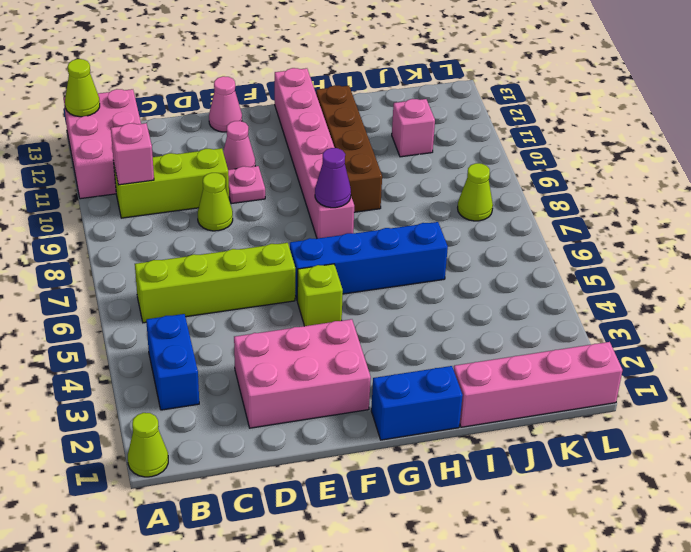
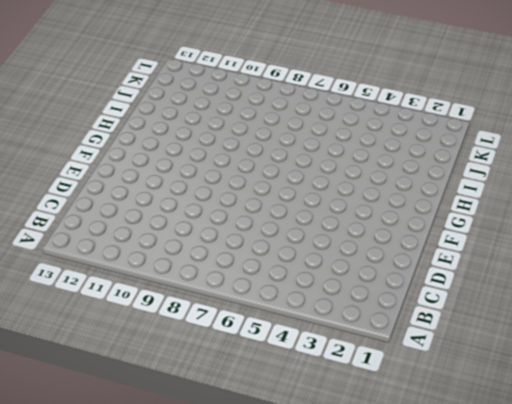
none -> lime 1x1 cone [128,413,168,477]
none -> pink 2x3 brick [64,89,141,199]
none -> blue 1x2 brick [146,314,199,410]

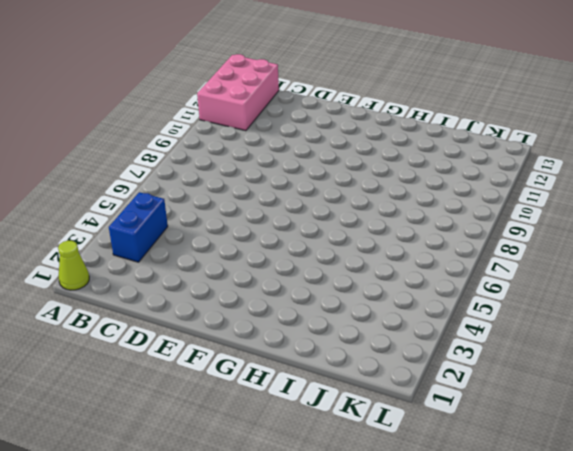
none -> lime 1x4 brick [135,243,295,323]
none -> lime 1x3 brick [114,148,229,218]
none -> pink 2x3 brick [234,319,371,428]

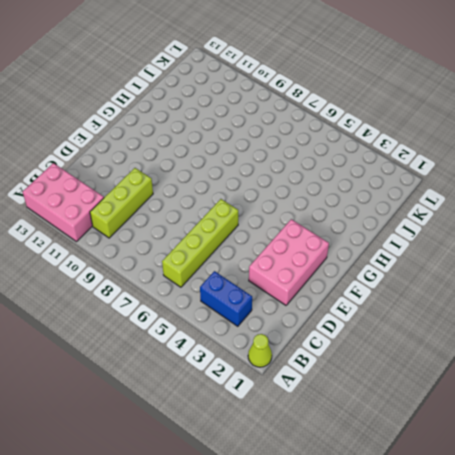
none -> lime 1x1 cone [198,173,233,231]
none -> pink 1x1 plate [228,166,265,204]
none -> pink 1x1 cone [223,121,255,170]

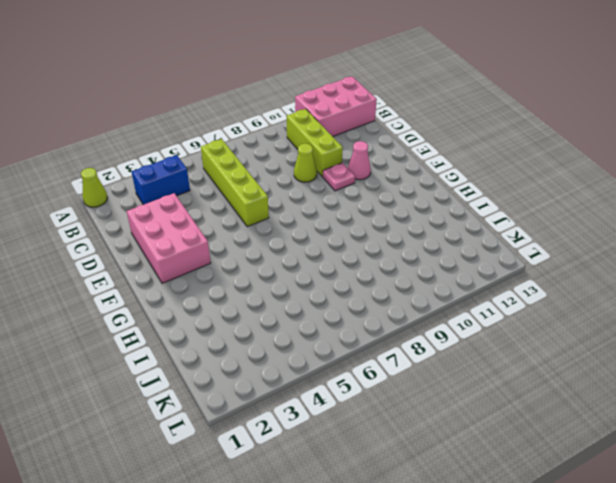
none -> pink 1x1 cone [209,76,242,132]
none -> lime 1x1 brick [297,264,343,326]
none -> blue 1x4 brick [290,222,448,299]

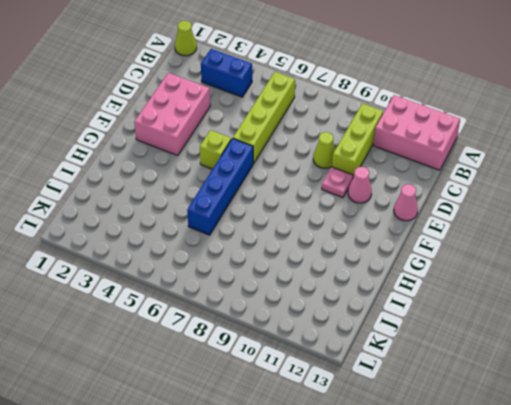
none -> blue 1x2 brick [371,366,463,440]
none -> pink 1x6 brick [275,68,354,238]
none -> brown 1x4 brick [316,85,382,212]

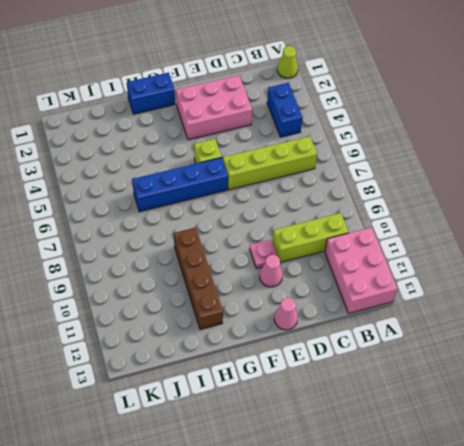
none -> lime 1x1 cone [198,173,233,231]
none -> pink 1x6 brick [275,68,354,238]
none -> pink 1x4 brick [453,342,623,427]

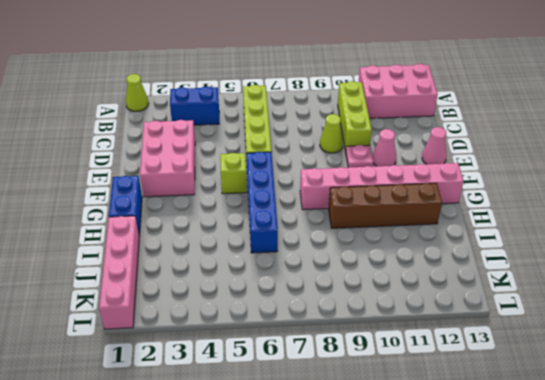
none -> pink 1x1 brick [392,99,435,157]
none -> lime 1x1 cone [458,163,493,221]
none -> lime 1x1 cone [65,59,100,117]

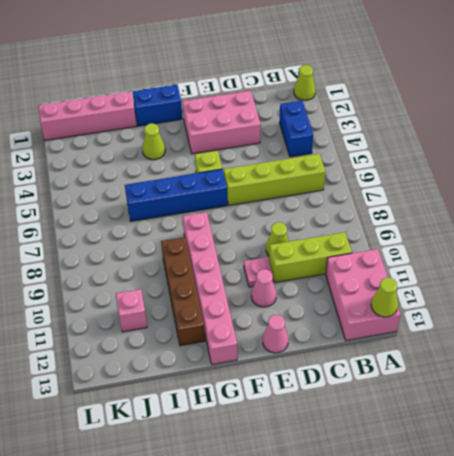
lime 1x1 cone [142,123,165,160] -> lime 1x1 cone moved to [458,163,493,221]
none -> pink 1x1 brick [111,123,154,185]
none -> purple 1x1 cone [315,148,351,208]

